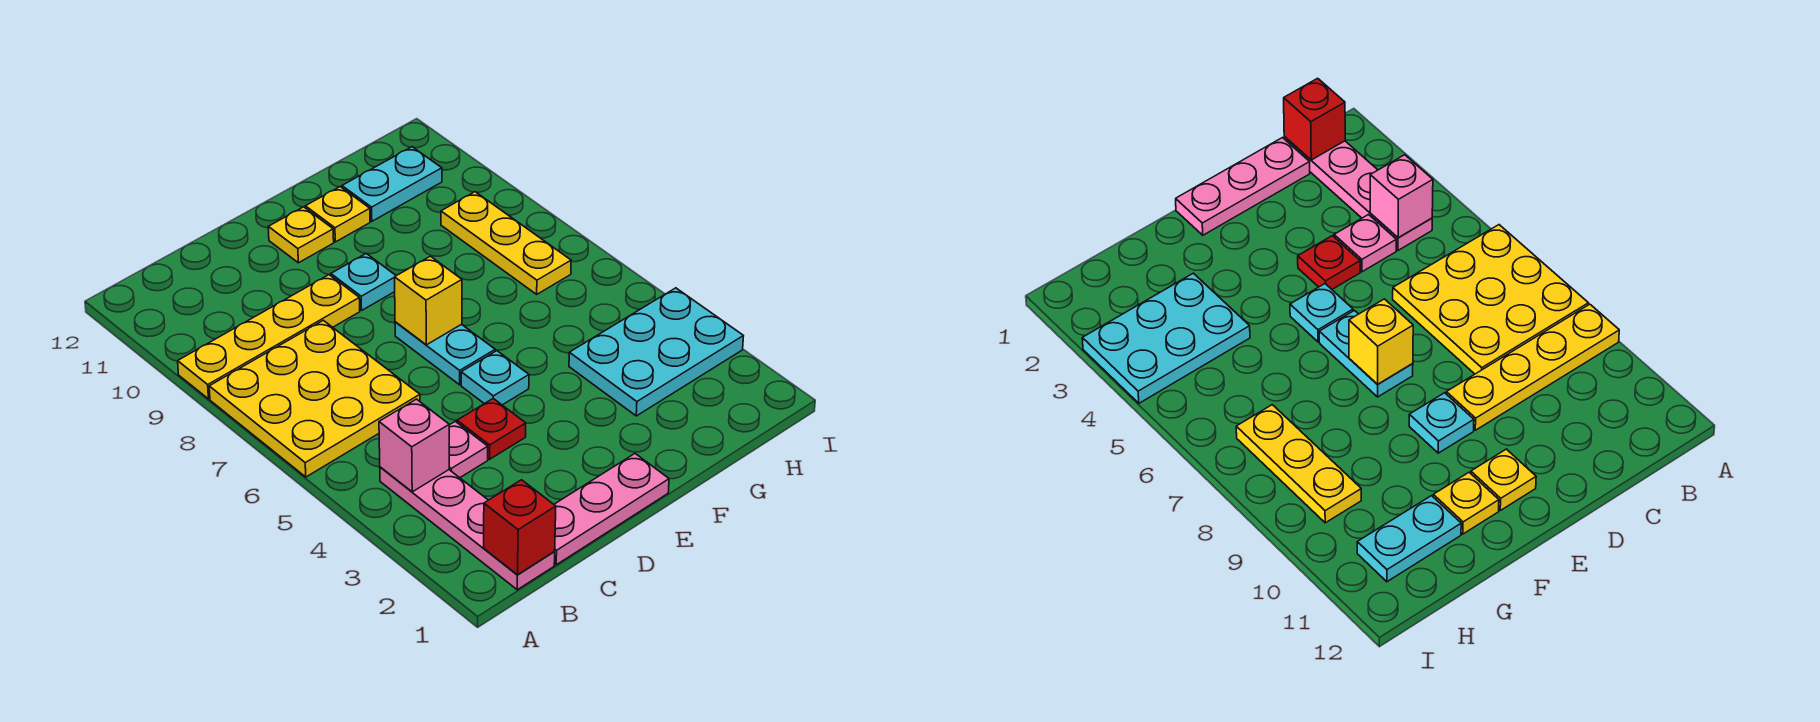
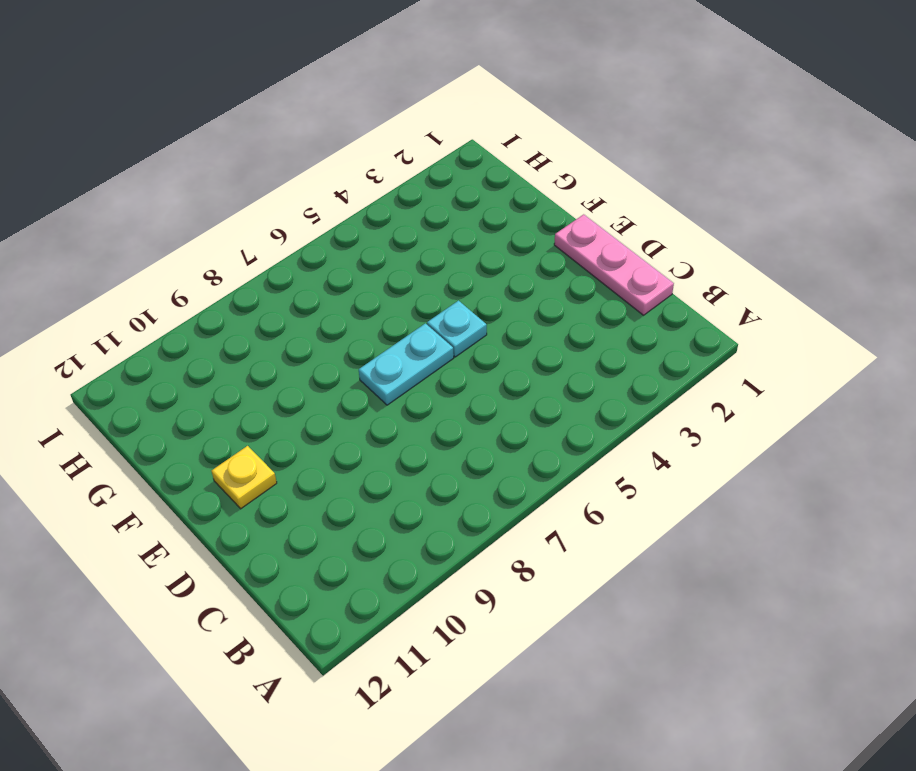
none -> yellow 3x3 plate [209,320,420,477]
none -> yellow 1x4 plate [178,275,360,399]
none -> pink 1x4 plate [380,467,555,590]

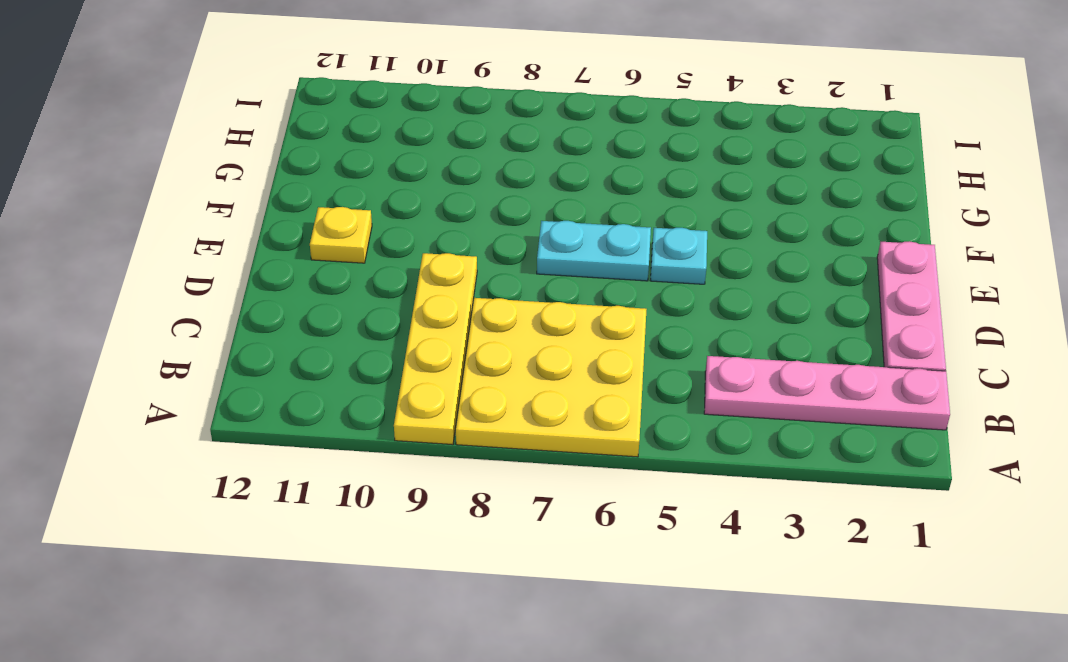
none -> pink 1x1 plate [449,421,488,478]
none -> red 1x1 plate [457,399,526,459]
none -> cyan 1x1 plate [331,254,396,310]

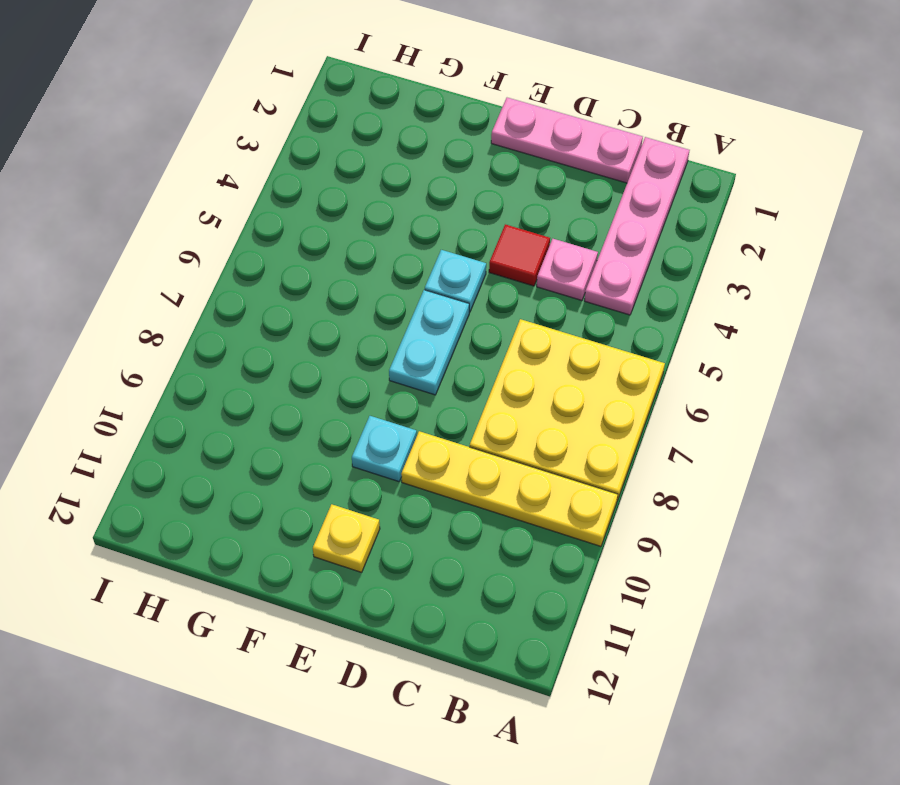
red 1x1 tile [489,224,550,286] -> red 1x1 plate [457,399,526,459]
none -> yellow 1x1 plate [305,187,370,242]
none -> cyan 2x3 plate [569,288,743,416]
none -> cyan 1x2 plate [342,147,442,221]

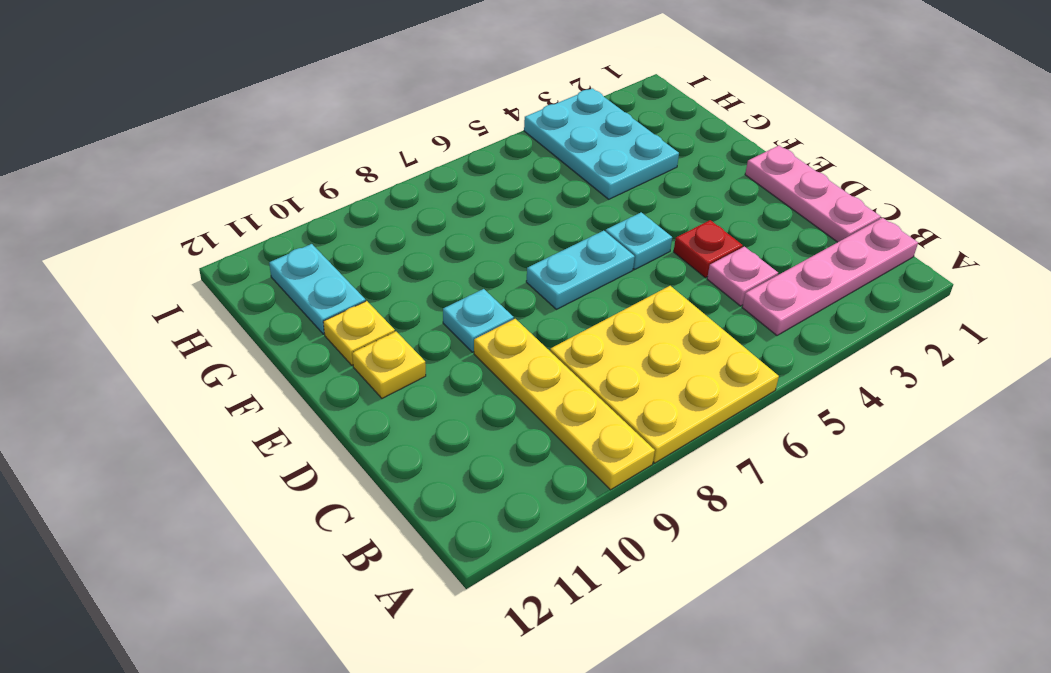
none -> yellow 1x3 plate [441,192,571,294]
none -> red 1x1 brick [484,480,556,575]
none -> pink 1x1 brick [379,399,449,492]

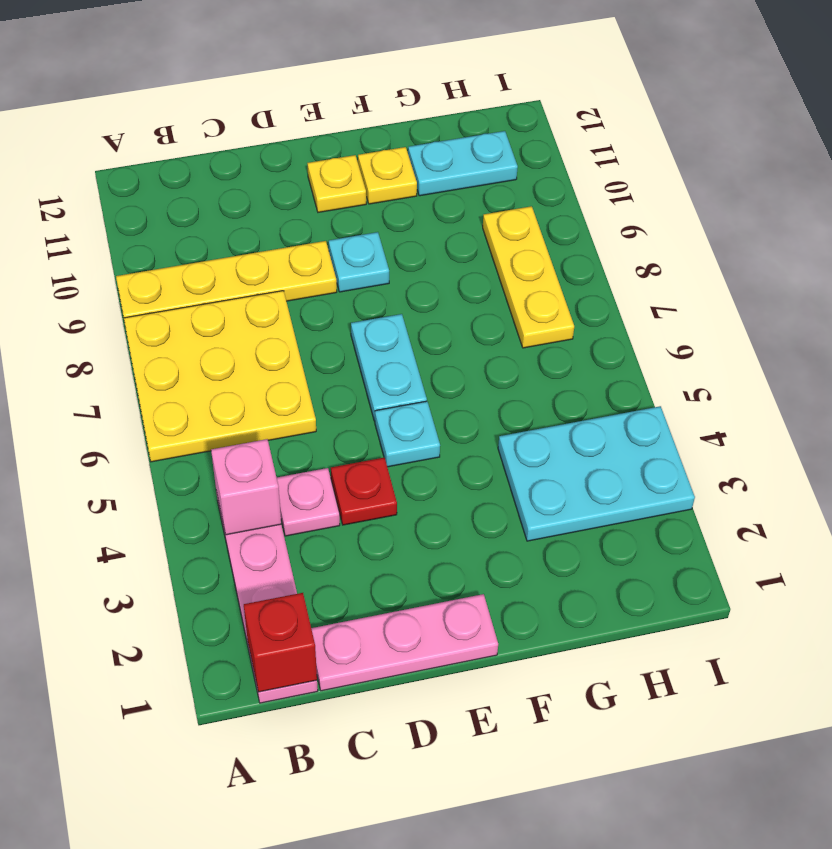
none -> yellow 1x1 brick [395,256,462,345]

